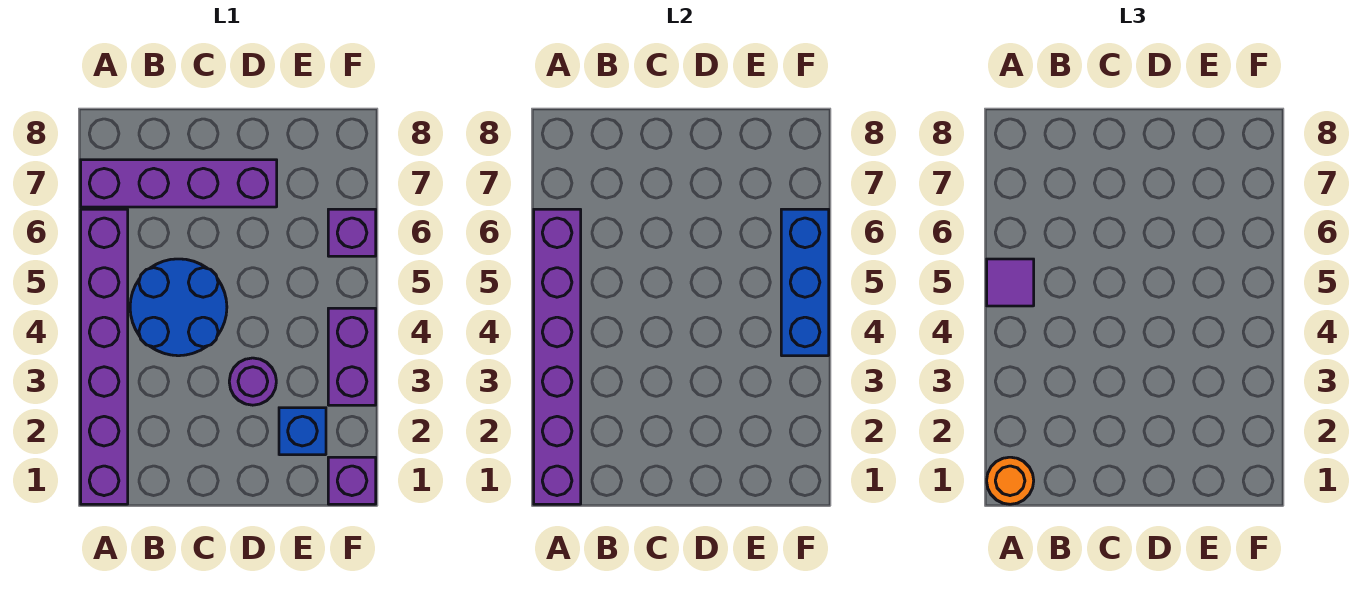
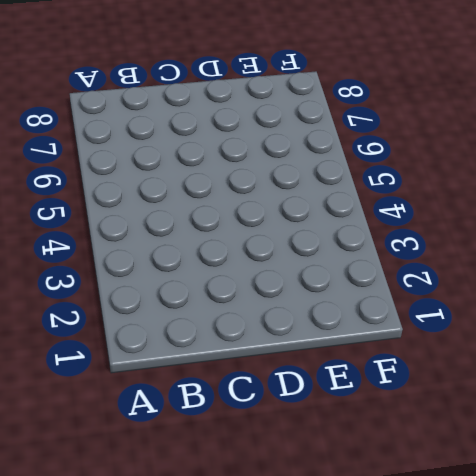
none -> purple 1x6 brick [81,209,128,504]
none -> purple 1x4 brick [81,160,277,207]
none -> blue 2x2 round brick [130,259,227,356]

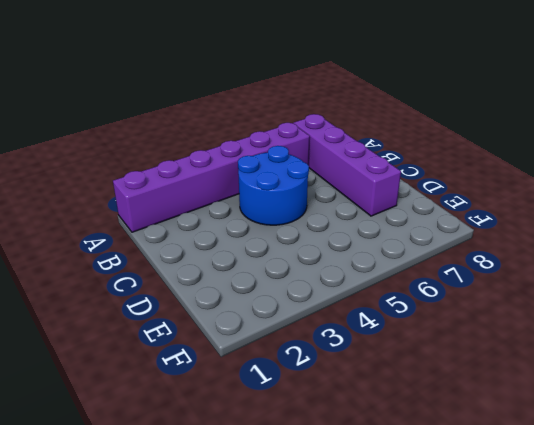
none -> purple 1x1 round brick [229,358,276,405]
none -> blue 1x1 brick [279,408,326,455]
none -> purple 1x1 brick [328,457,376,504]

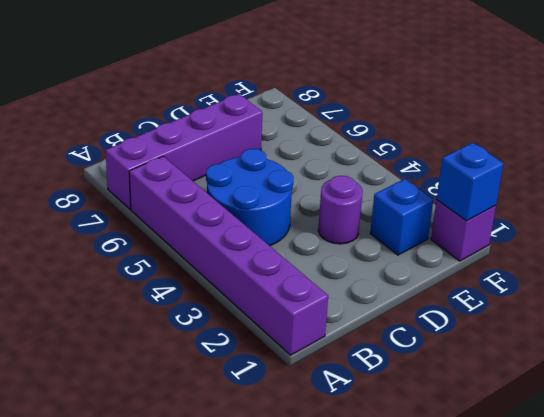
blue 1x1 brick [437,143,503,221] -> none
none -> purple 1x2 brick [328,308,376,405]
none -> purple 1x1 brick [328,209,376,256]
none -> purple 1x6 brick [534,209,581,504]

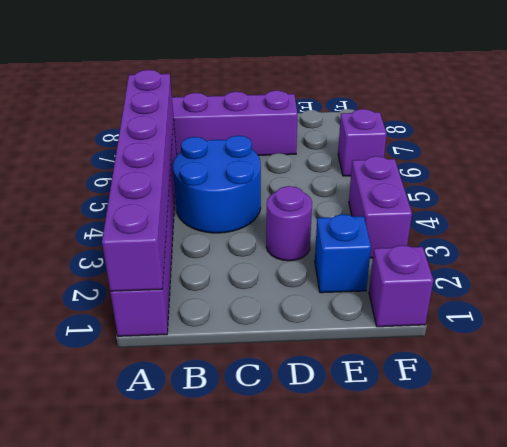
none -> blue 1x3 brick [781,209,829,356]
none -> orange 1x1 round brick [987,457,1034,504]
none -> purple 1x1 tile [987,259,1034,306]

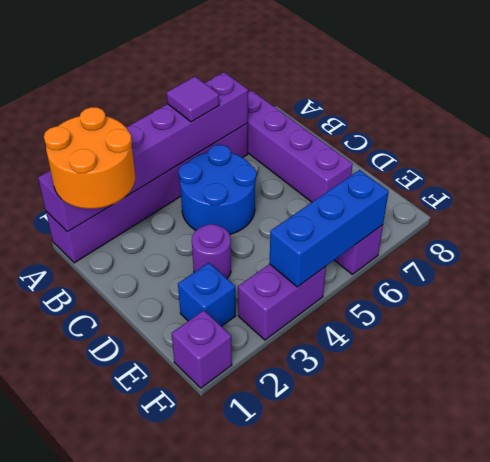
orange 2x2 round brick [44,107,135,209] -> orange 1x1 round brick [987,457,1034,504]

